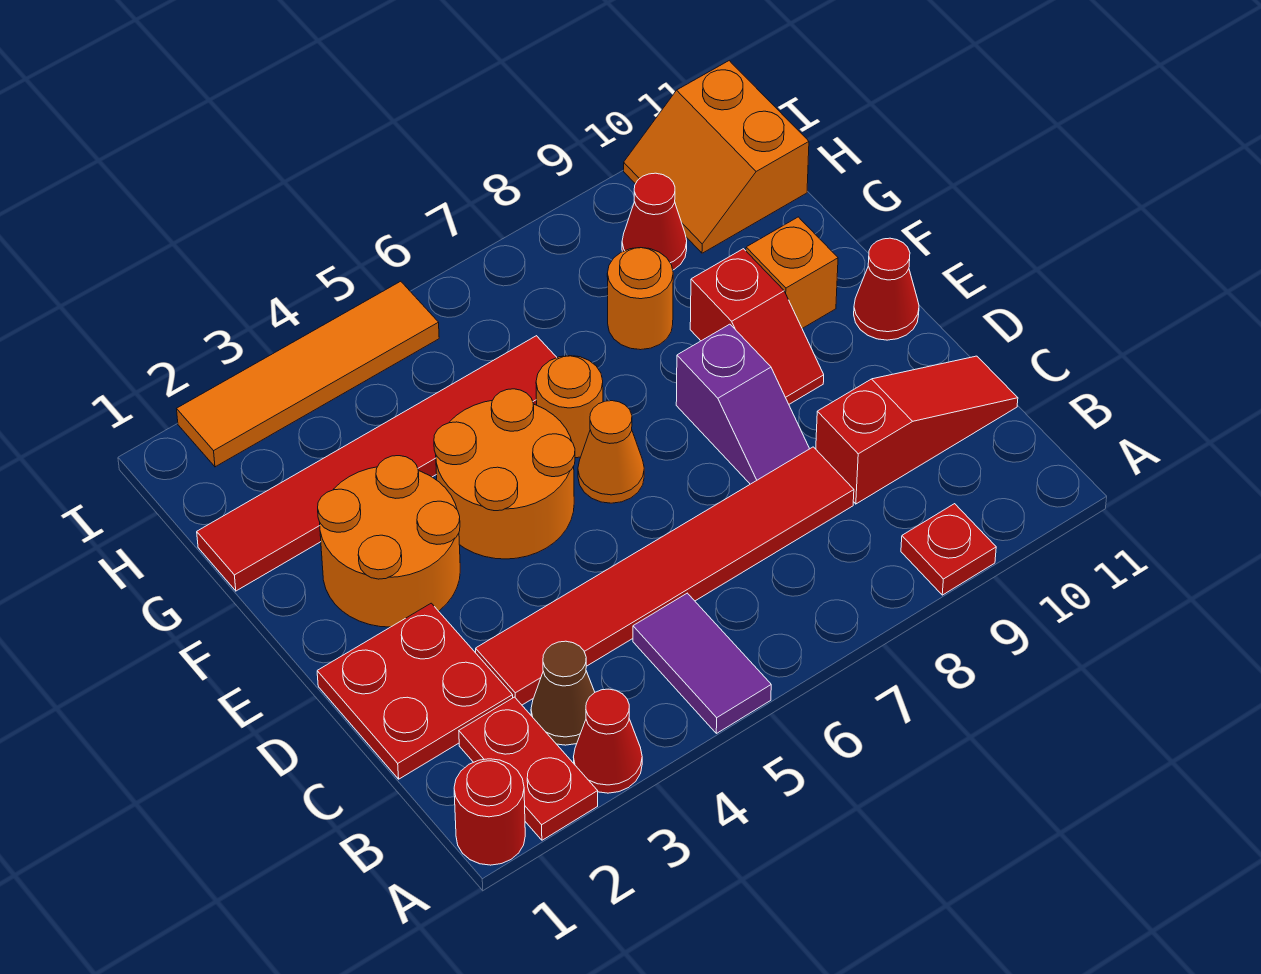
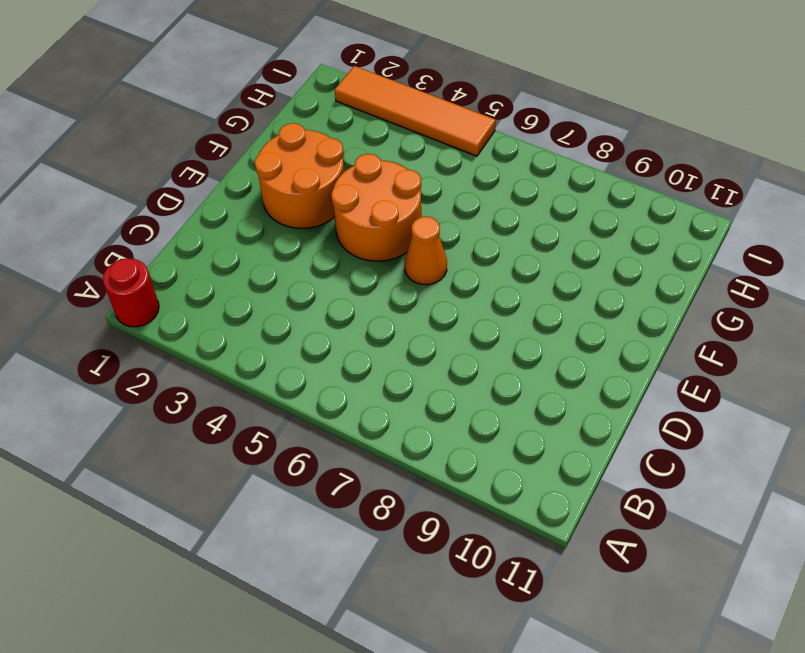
none -> red 1x2 plate [459,697,598,840]
none -> red 1x1 cone [574,689,642,793]
none -> purple 1x2 tile [633,593,771,733]

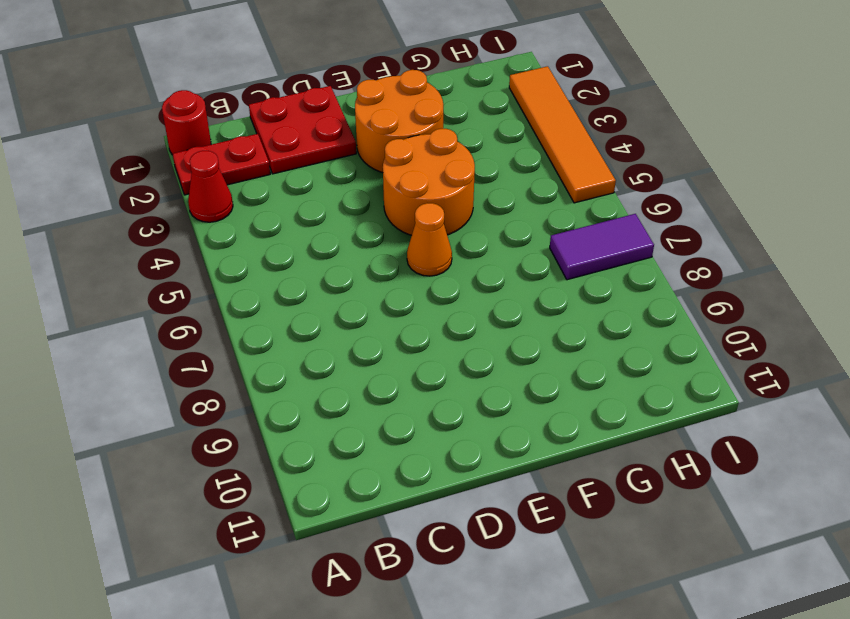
purple 1x2 tile [550,214,654,280] -> purple 1x2 tile moved to [633,593,771,733]
none -> red 1x1 plate [901,504,996,595]
none -> brown 1x1 cone [531,641,595,745]
none -> red 1x6 tile [476,447,854,705]

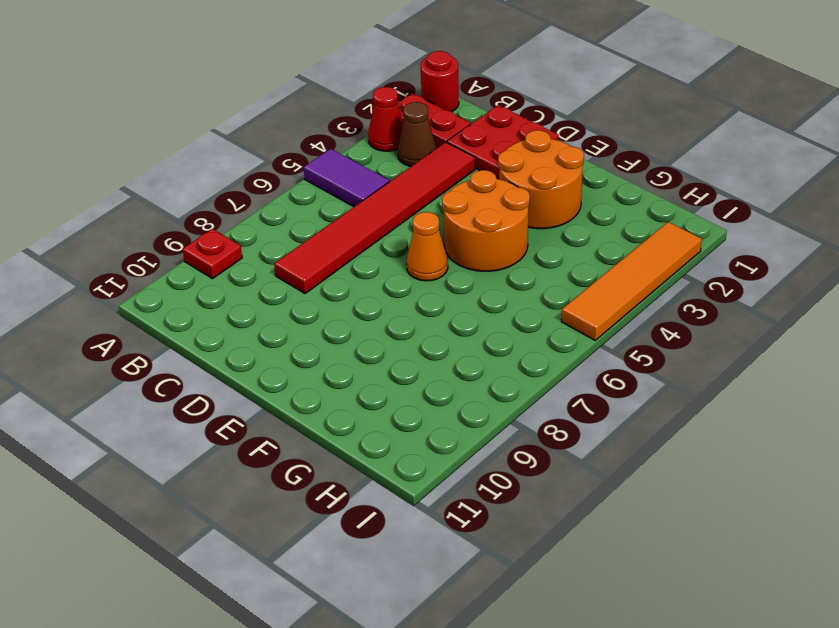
none -> red 1x3 slope [816,356,1018,504]
none -> purple 1x2 slope [676,324,809,484]
none -> red 1x2 slope [690,249,824,404]

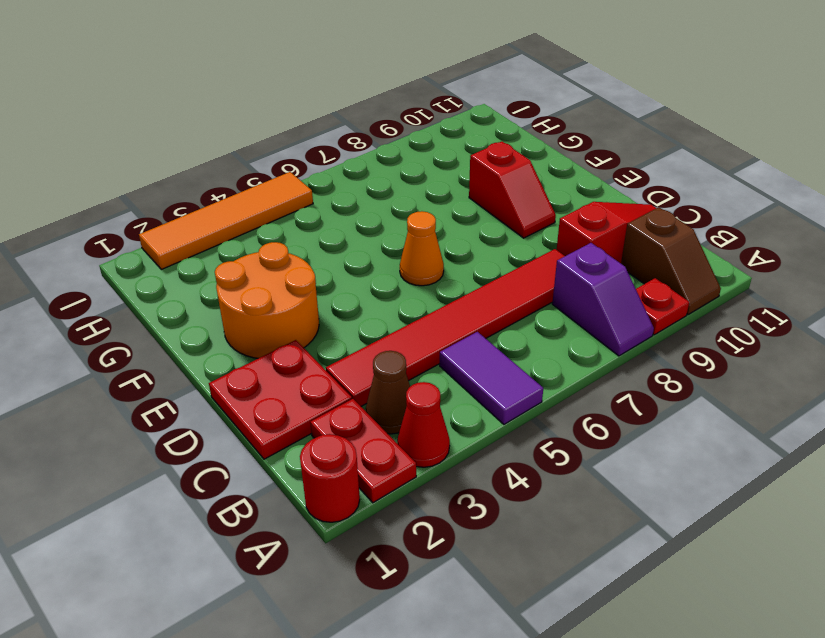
purple 1x2 slope [552,243,654,356] -> purple 1x2 slope moved to [676,324,809,484]
brown 1x2 slope [621,207,721,315] -> none
none -> orange 2x2 round brick [434,389,575,559]
none -> red 1x1 cone [854,238,919,340]
none -> orange 1x1 round brick [536,356,603,458]

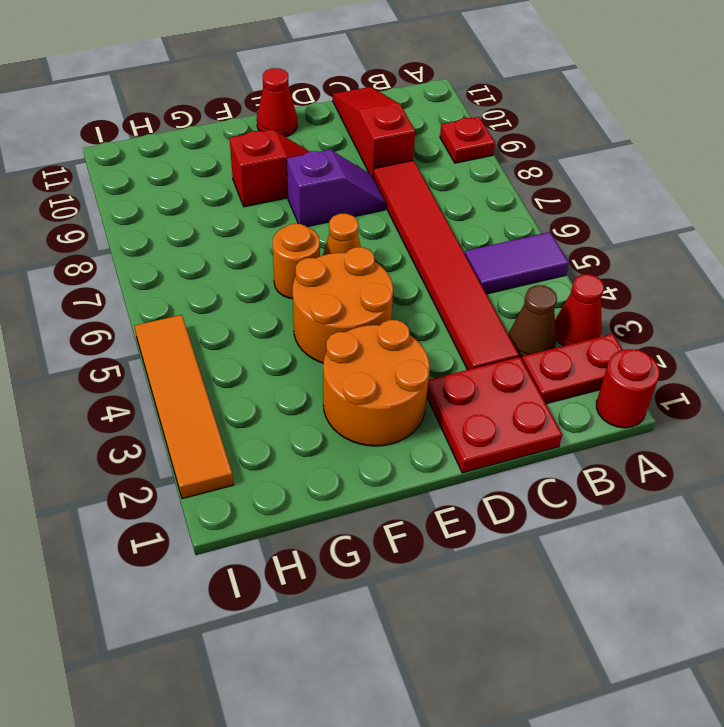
none -> orange 1x1 brick [746,217,838,328]
none -> red 1x6 tile [197,336,557,591]
none -> orange 1x1 round brick [607,248,673,350]

